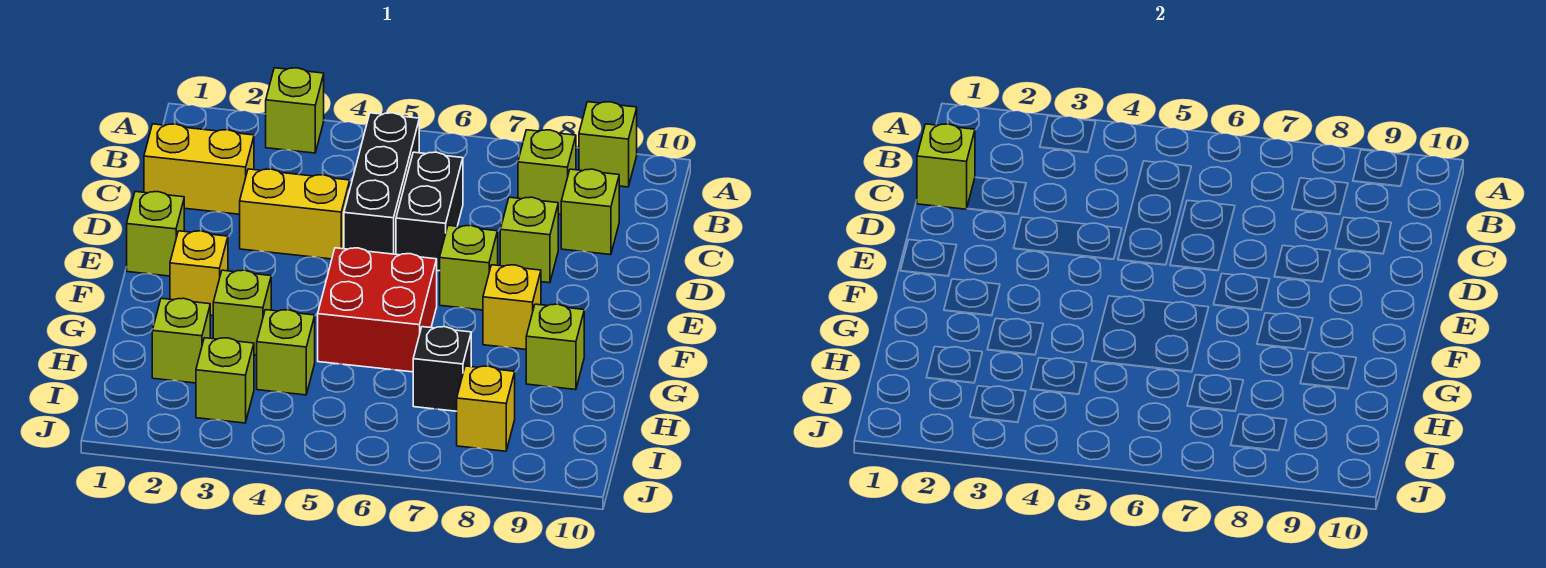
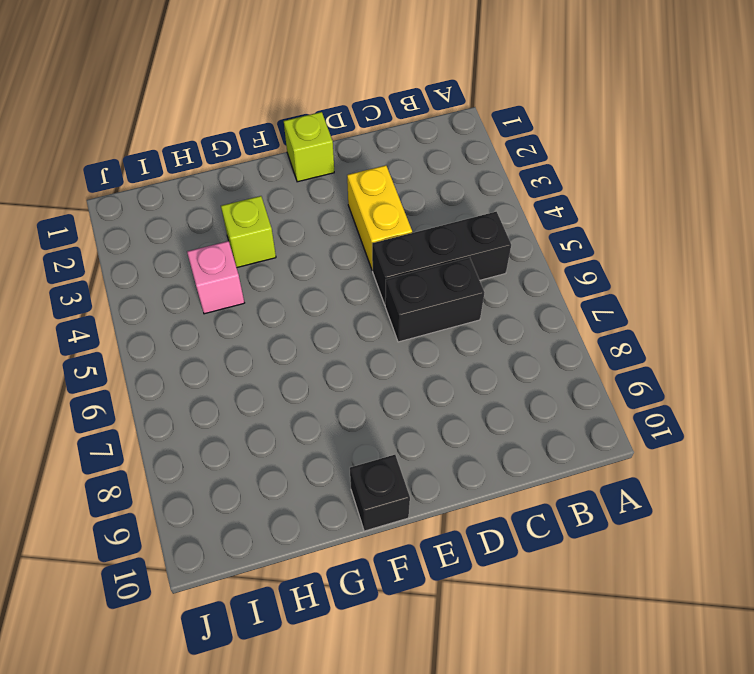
black 1x1 brick [350,455,410,531] -> black 1x1 brick moved to [413,327,471,411]
pink 1x1 brick [187,241,244,314] -> lime 1x1 brick [257,310,315,395]
none -> lime 1x1 brick [266,68,324,153]
none -> lime 1x1 brick [579,102,637,187]
none -> lime 1x1 brick [518,130,576,214]

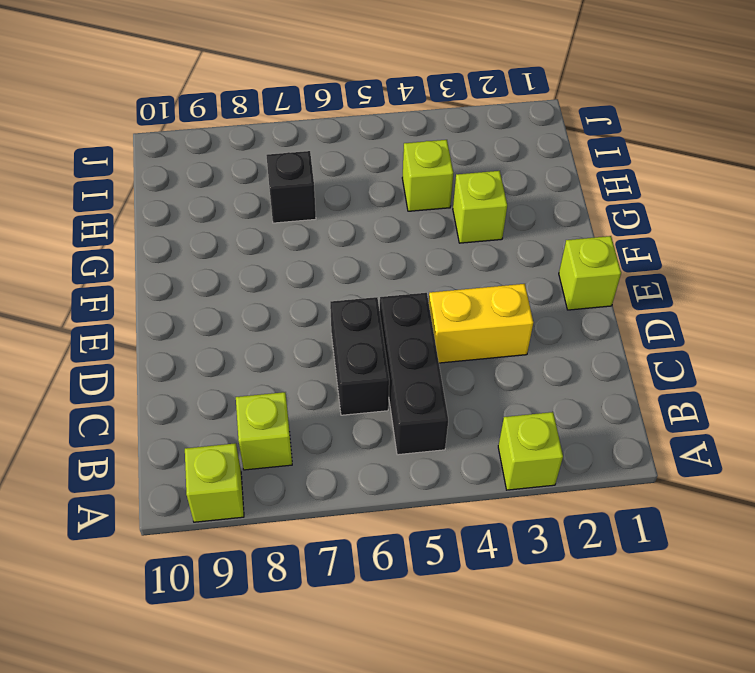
none -> yellow 1x2 brick [144,124,254,214]
none -> lime 1x1 brick [561,169,619,255]
none -> lime 1x1 brick [500,197,558,283]

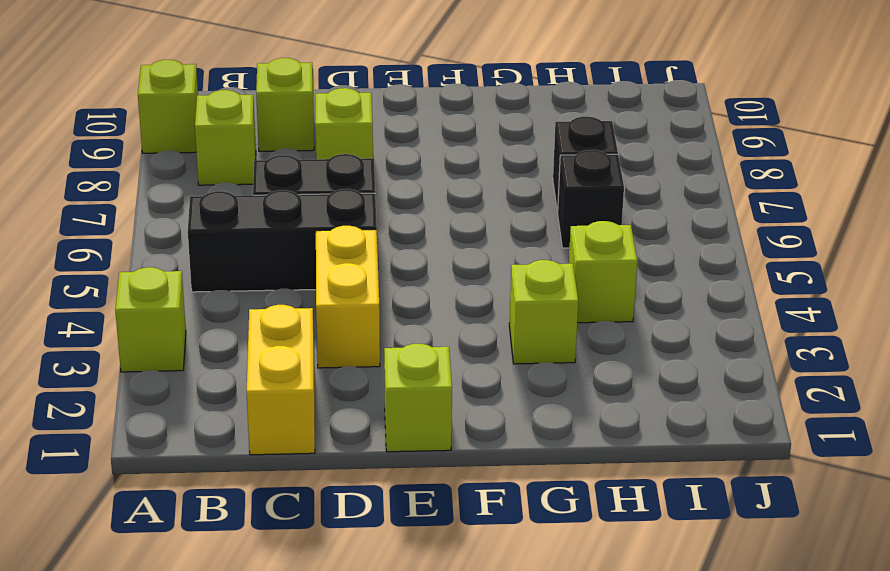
black 1x1 brick [558,150,624,248] -> none
none -> lime 1x1 brick [440,225,498,310]
none -> yellow 1x1 brick [170,231,228,316]
none -> red 2x2 brick [318,248,437,372]

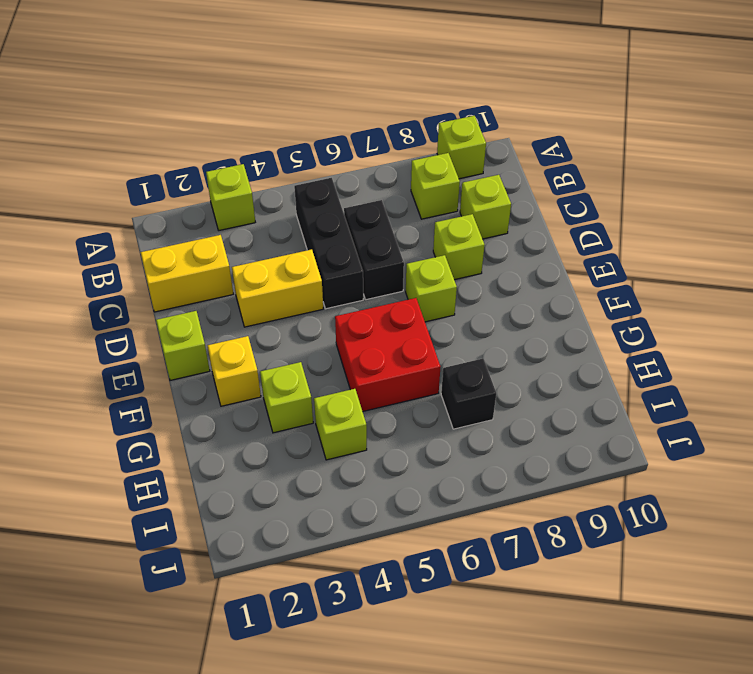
none -> yellow 1x1 brick [483,265,541,349]
none -> lime 1x1 brick [526,304,584,390]
none -> lime 1x1 brick [152,298,210,383]

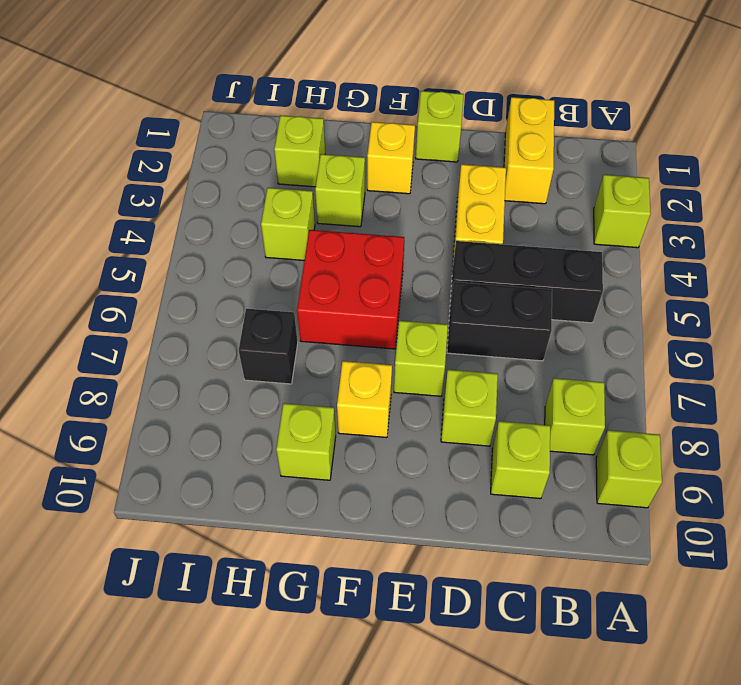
none -> lime 1x1 brick [196,338,254,423]
none -> yellow 1x1 brick [457,366,515,451]
none -> lime 1x1 brick [917,124,975,209]

